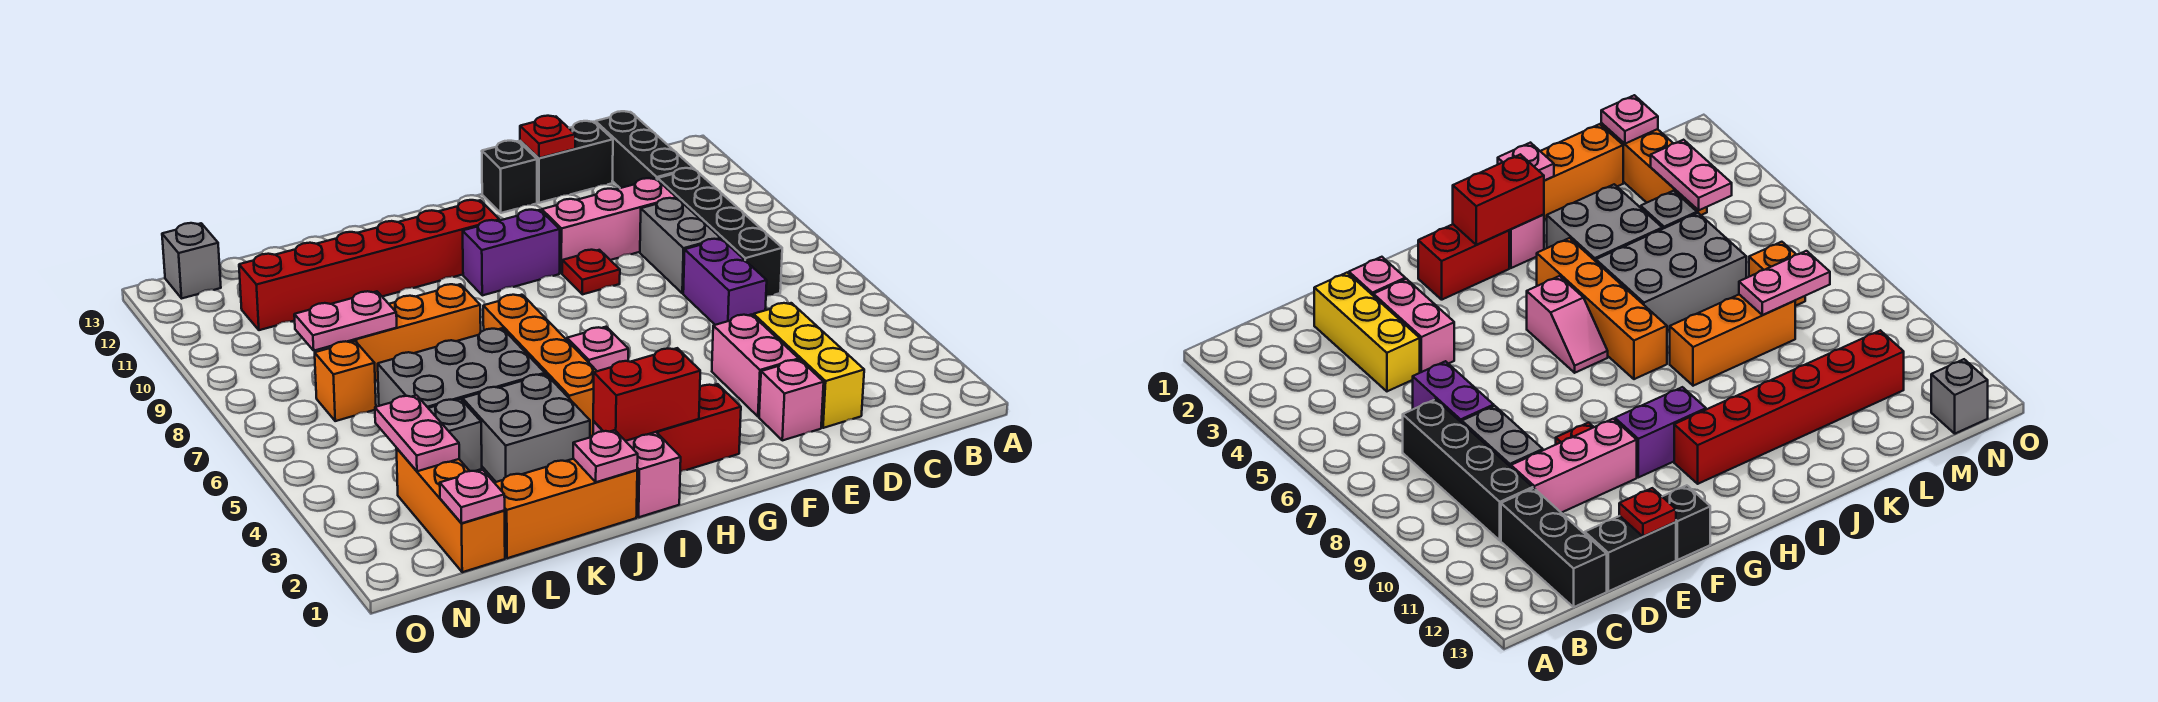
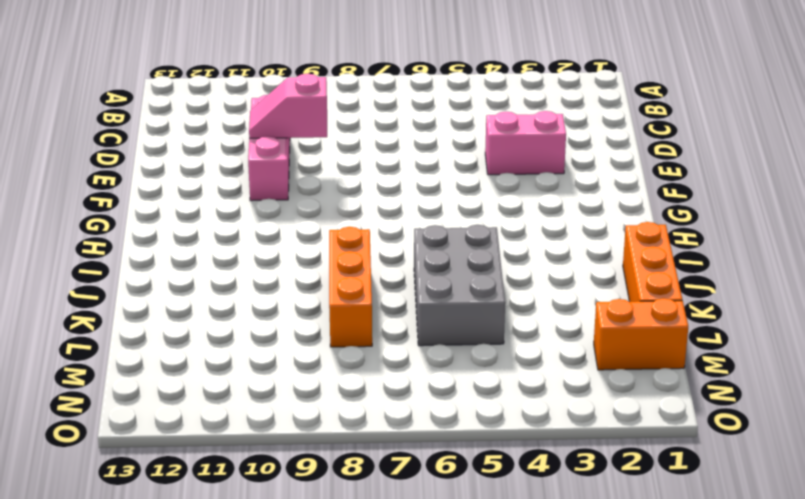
pink 1x2 slope [249,74,327,138] -> pink 1x2 slope moved to [566,327,628,371]
orange 1x2 brick [594,298,688,370] -> orange 1x3 brick [396,448,505,572]
none -> black 1x4 brick [658,168,782,296]
none -> black 1x3 brick [595,111,693,188]
none -> yellow 1x3 brick [754,303,864,428]
none -> purple 1x2 brick [683,239,767,325]

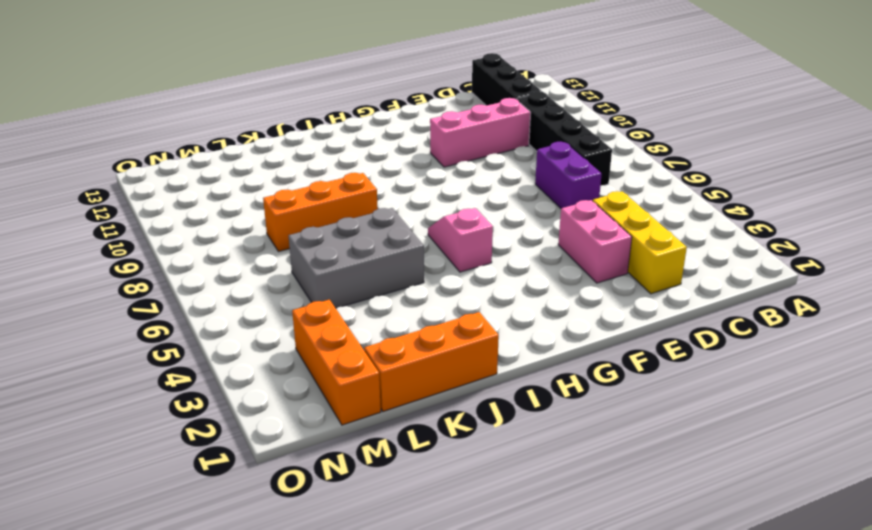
none -> grey 1x2 brick [640,198,721,293]
none -> black 1x2 brick [520,121,613,203]
none -> pink 1x1 brick [759,360,824,440]
none -> red 1x1 plate [562,250,620,294]

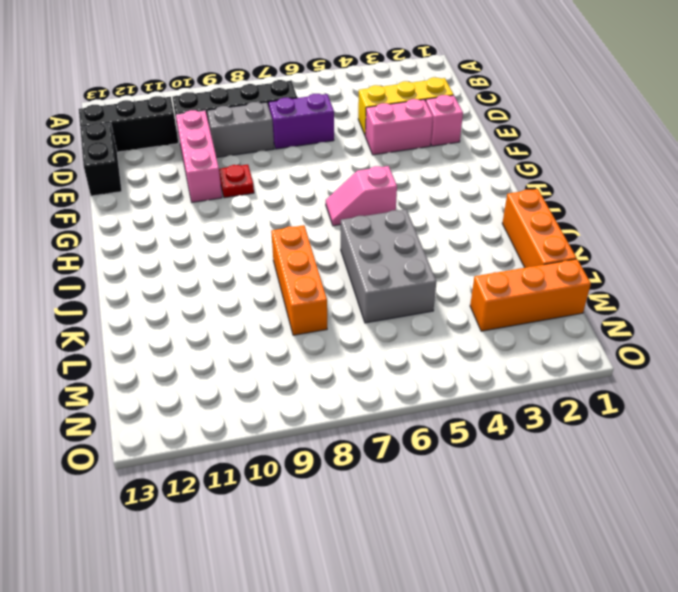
none -> black 1x1 brick [482,141,537,213]
none -> red 1x2 brick [657,384,741,472]
none -> purple 1x2 brick [463,210,560,295]
none -> red 1x6 brick [239,200,500,330]

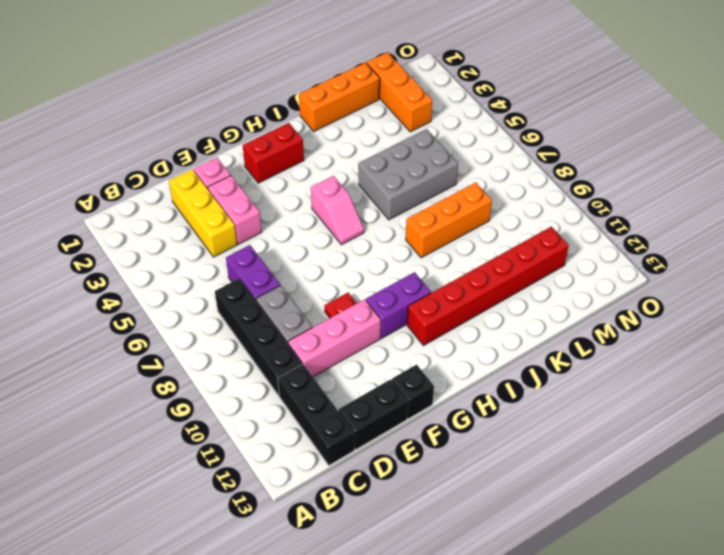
none -> pink 1x2 brick [593,421,681,517]
none -> orange 1x4 brick [483,295,597,436]
none -> grey 2x2 brick [463,374,590,482]
none -> grey 1x1 brick [429,399,482,471]

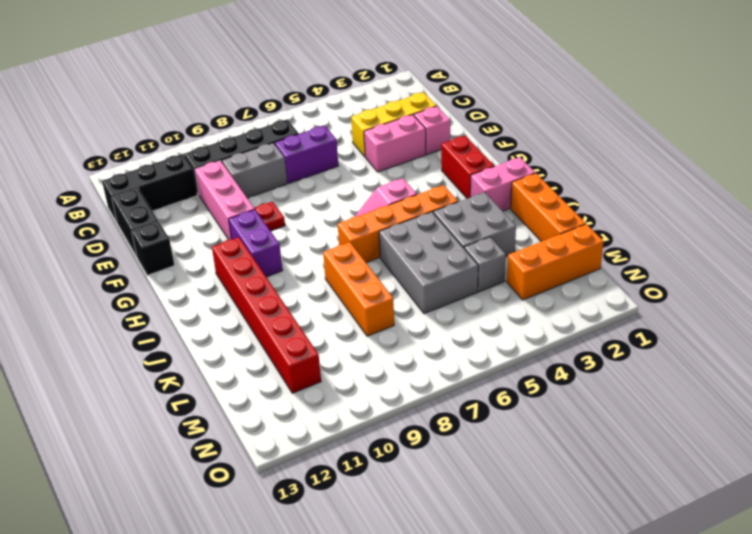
none -> orange 1x1 brick [315,341,376,421]
none -> grey 1x1 brick [162,223,221,298]
none -> red 1x1 plate [520,116,575,158]
none -> red 1x2 brick [593,348,700,441]

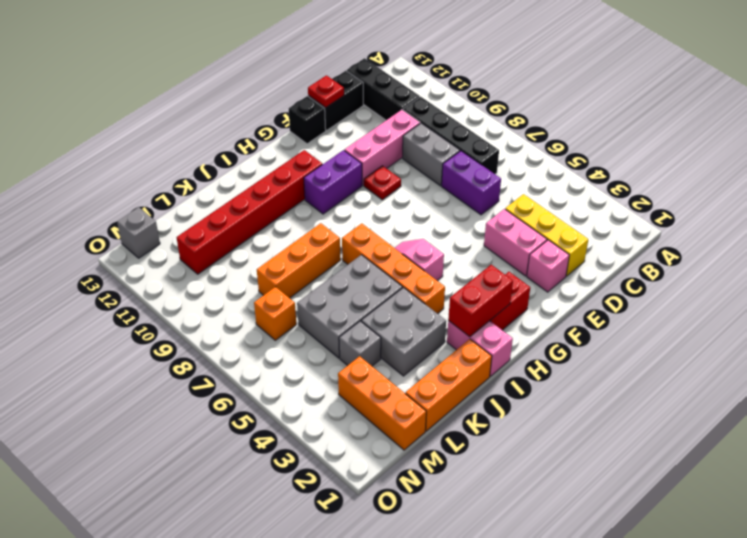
none -> pink 1x1 plate [573,430,638,482]
none -> pink 1x2 plate [294,291,397,351]
none -> pink 1x1 plate [440,470,505,523]
none -> pink 1x2 plate [375,395,459,471]

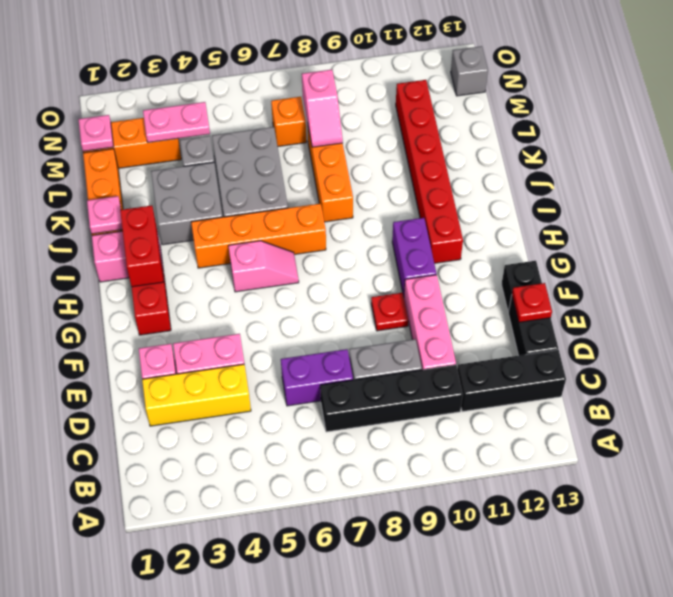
pink 1x2 slope [302,70,343,147] -> pink 1x2 plate [294,291,397,351]

